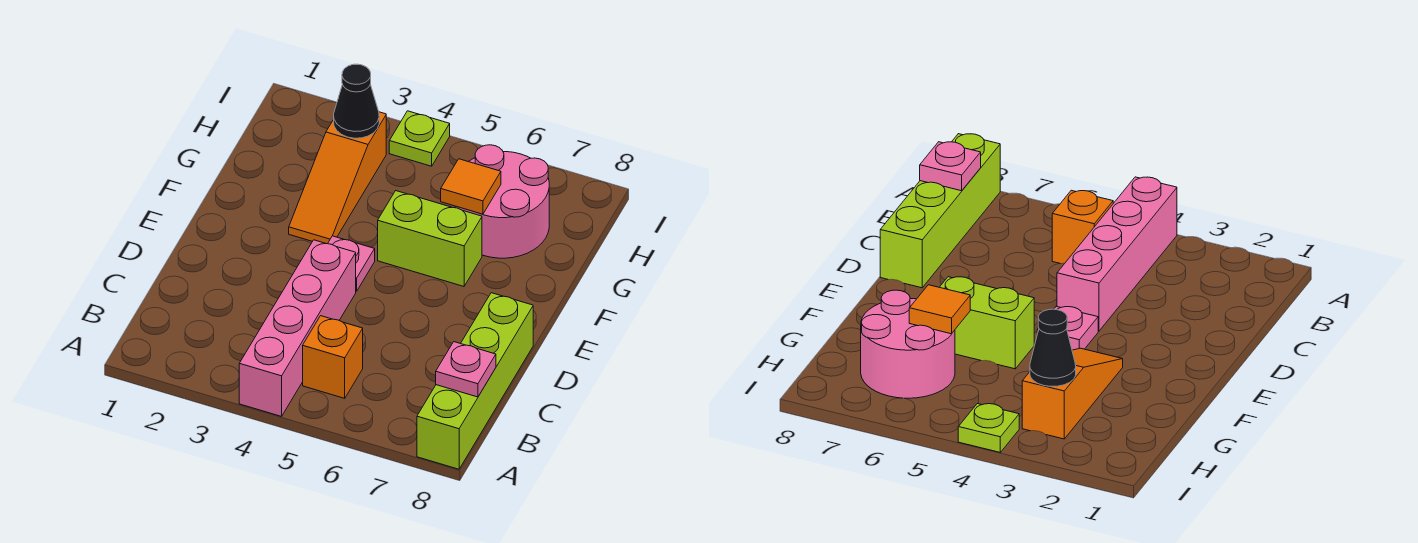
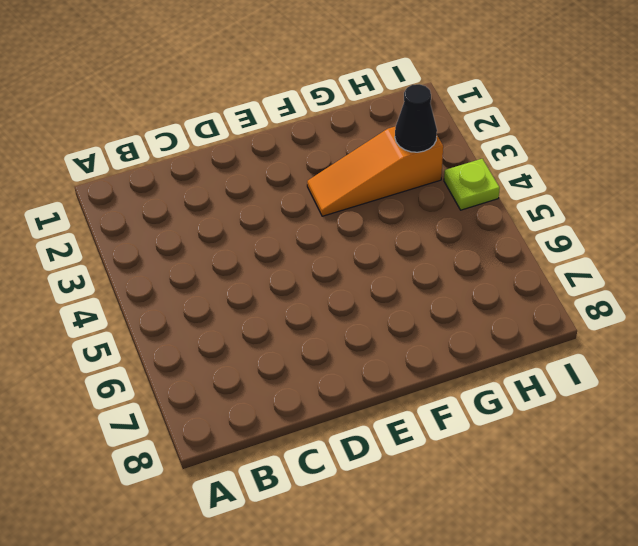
none -> pink 1x4 brick [239,240,356,416]
none -> lime 1x4 brick [417,293,533,469]

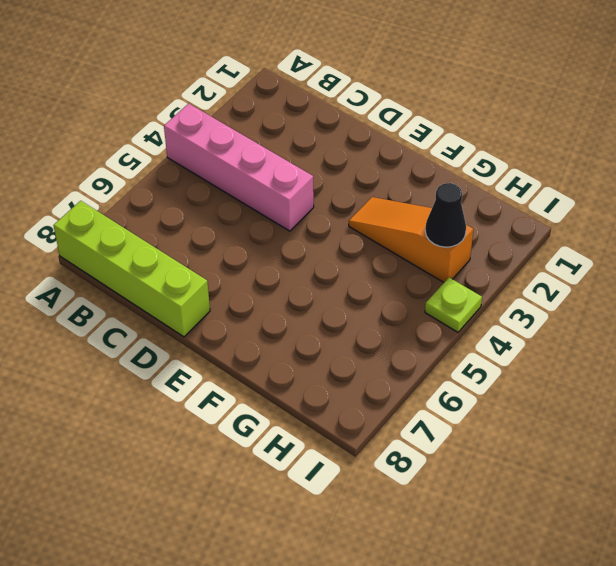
none -> orange 1x1 brick [303,316,363,398]
none -> pink 1x1 plate [328,236,375,291]

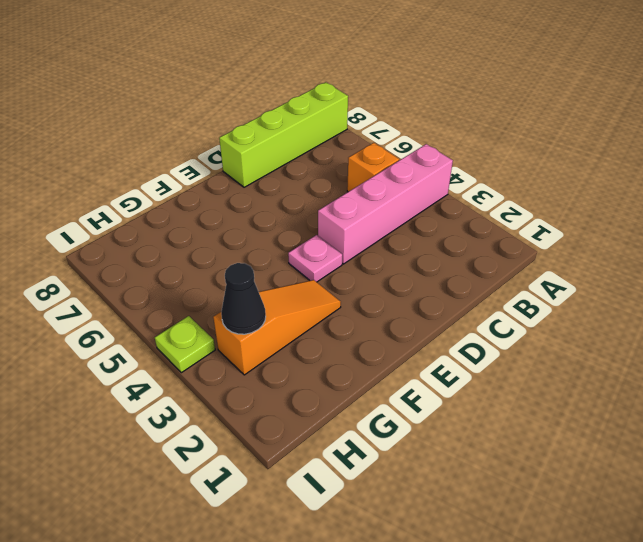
none -> lime 1x2 brick [378,191,482,286]
none -> pink 2x2 round brick [455,145,549,258]

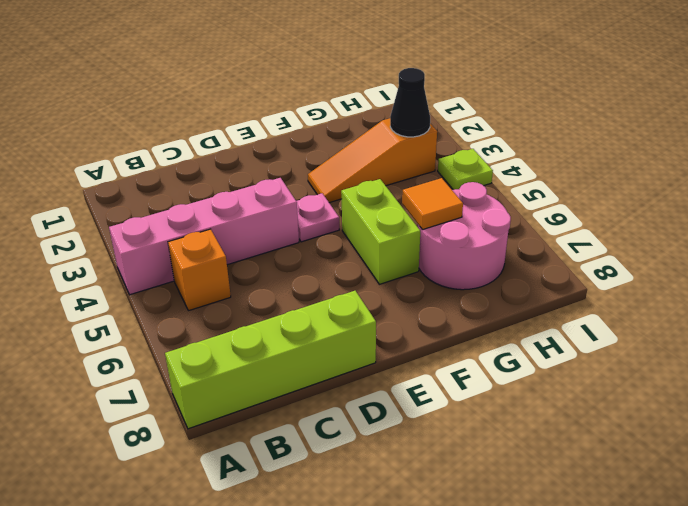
none -> pink 1x1 plate [436,342,496,397]

